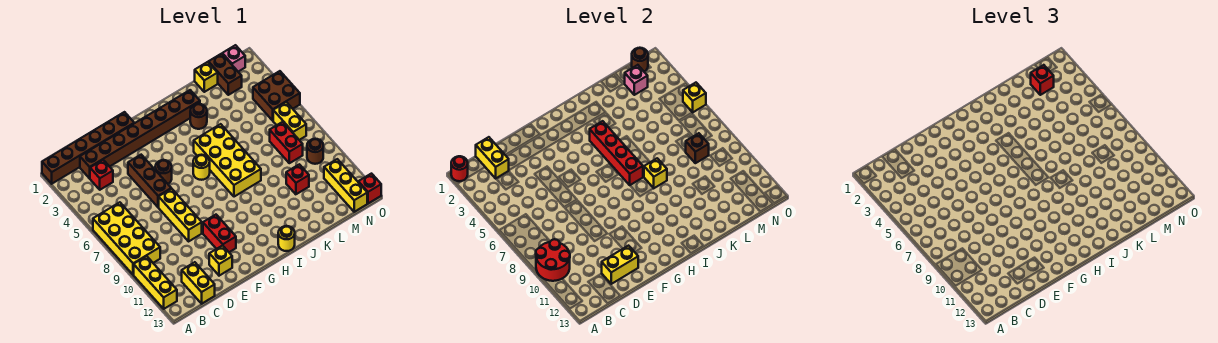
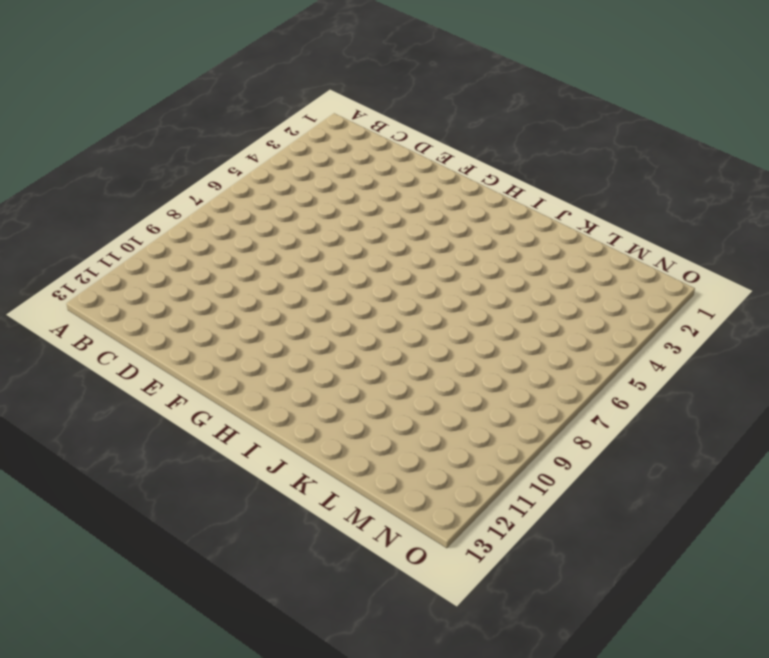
none -> brown 1x6 brick [42,112,134,184]
none -> yellow 2x4 brick [93,202,160,275]
none -> yellow 1x3 brick [134,256,177,309]
none -> brown 1x8 brick [80,90,200,178]

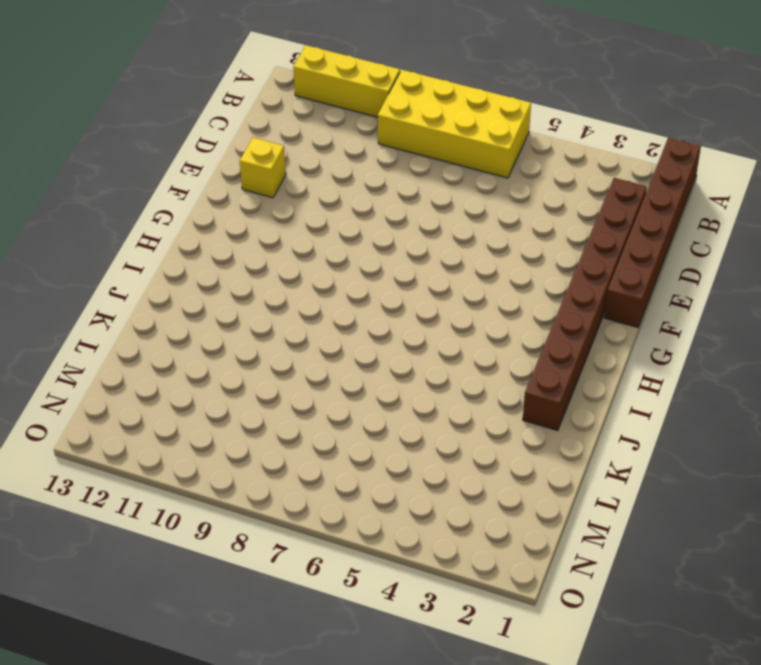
none -> red 1x1 brick [90,160,113,190]
none -> yellow 1x2 brick [182,262,215,304]
none -> brown 1x3 brick [128,155,171,207]
none -> yellow 1x3 brick [159,189,202,241]

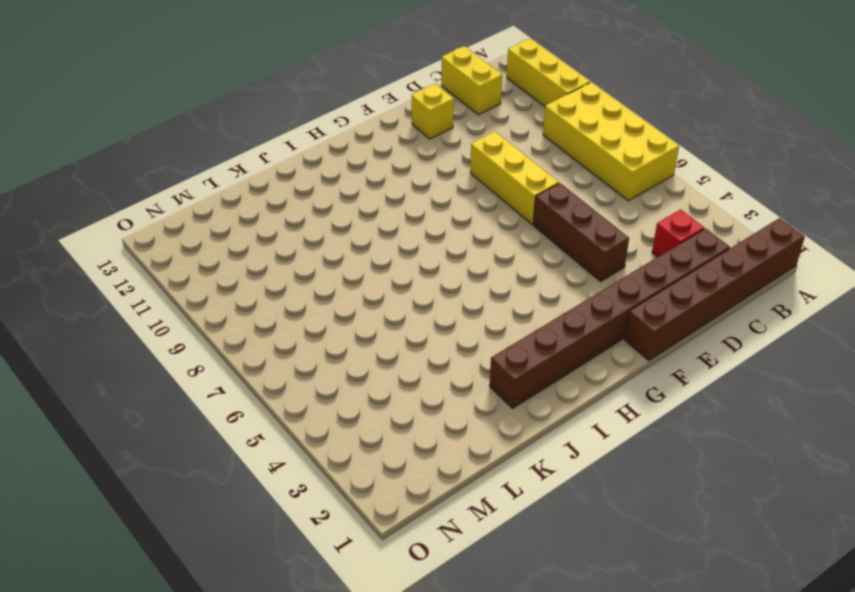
none -> brown 1x1 round brick [155,160,172,184]
none -> red 1x2 brick [203,215,236,252]
none -> yellow 1x1 round brick [193,155,210,180]
none -> yellow 2x4 brick [194,124,261,197]

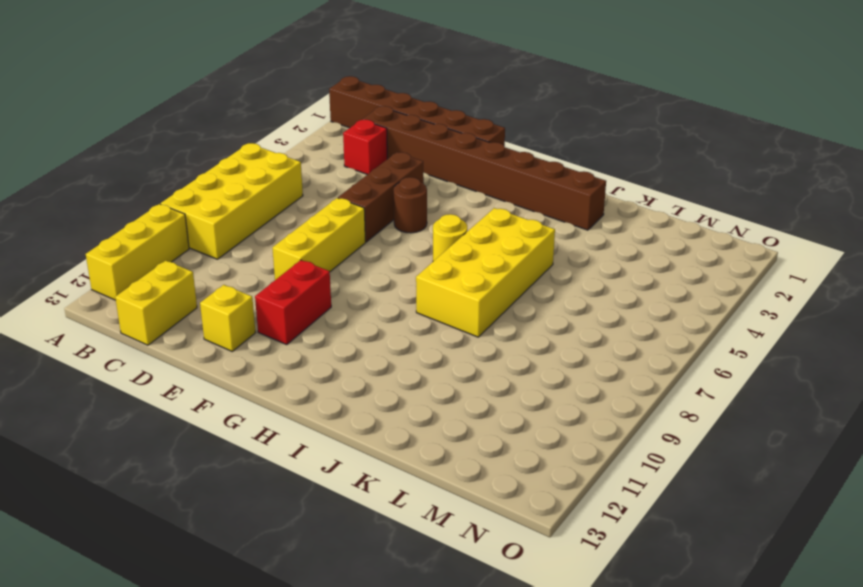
none -> yellow 1x1 round brick [278,226,295,251]
none -> brown 1x1 round brick [190,104,207,129]
none -> yellow 1x1 brick [195,62,218,92]
none -> red 1x1 brick [286,164,309,194]

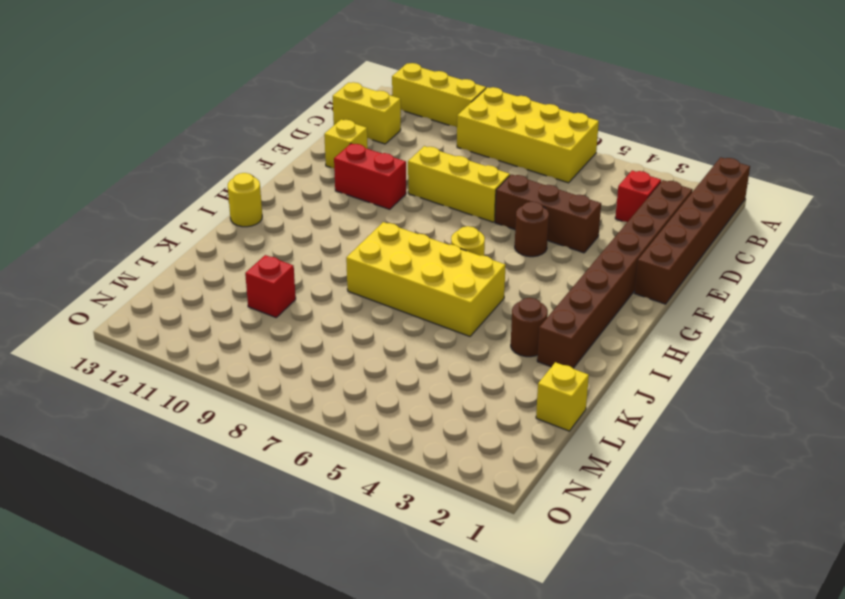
none -> brown 1x2 brick [209,54,242,95]
none -> red 1x2 brick [270,122,303,163]
none -> pink 1x1 brick [222,45,245,72]
none -> brown 2x2 brick [253,71,300,121]

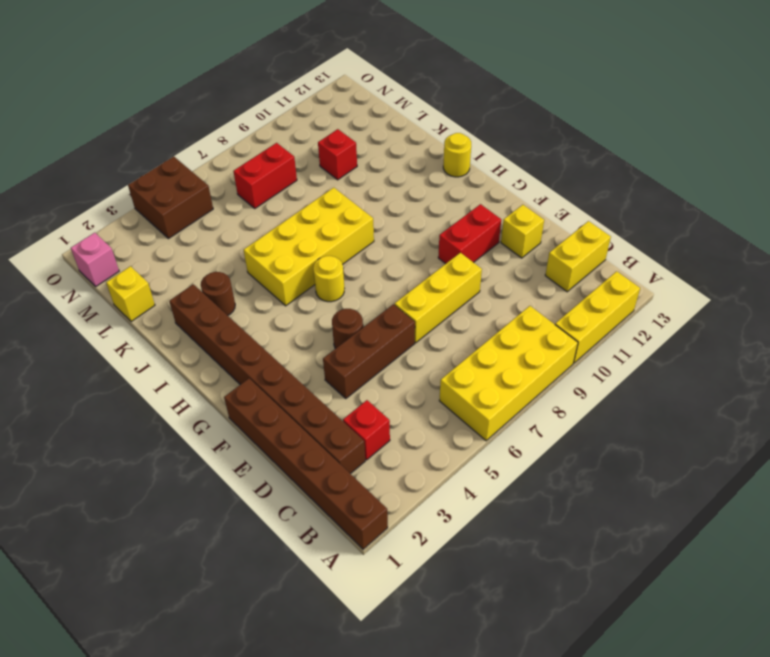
none -> brown 1x2 brick [209,54,242,95]
none -> yellow 1x2 brick [273,102,306,140]
none -> brown 1x1 round brick [307,139,323,164]
none -> yellow 1x3 brick [324,159,367,212]

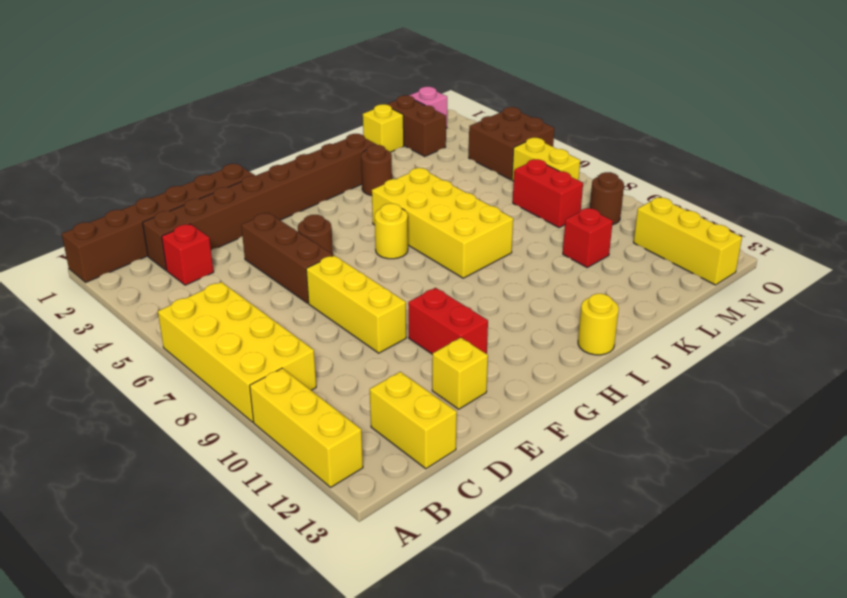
none -> red 1x1 brick [358,174,381,203]
none -> red 1x1 round brick [451,156,468,181]
none -> red 2x2 round brick [536,239,570,281]
none -> yellow 1x2 brick [476,137,509,178]

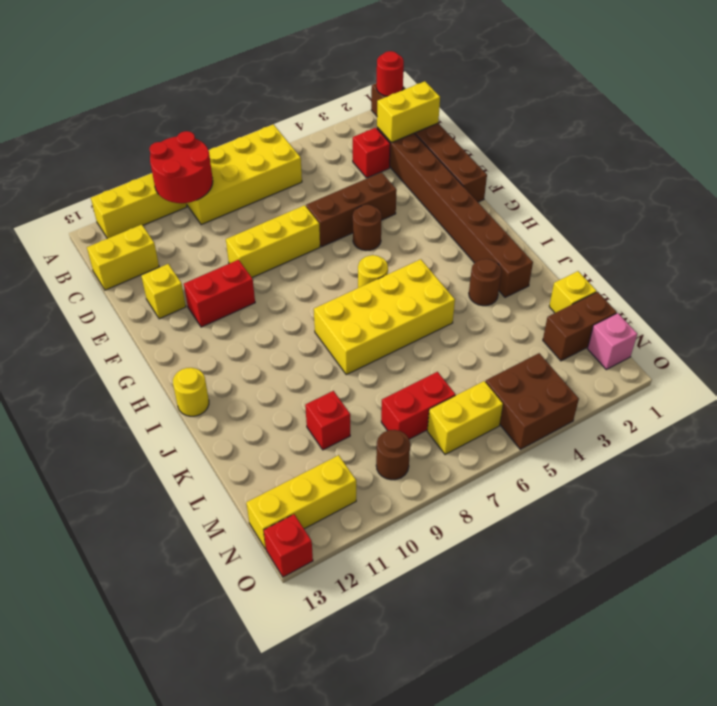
none -> yellow 1x2 brick [602,246,638,284]
none -> red 1x4 brick [590,121,643,185]
none -> yellow 1x1 brick [644,158,667,188]
none -> pink 1x1 brick [625,65,648,95]

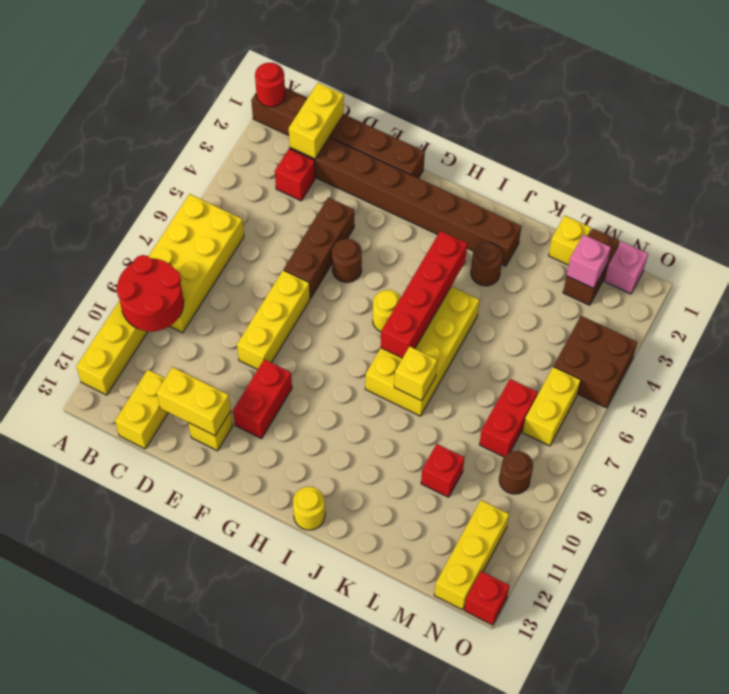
none -> brown 1x1 brick [686,133,709,163]
none -> brown 1x1 round brick [632,48,648,72]
none -> yellow 1x1 brick [683,83,706,112]
none -> red 1x1 brick [1031,65,1054,95]

